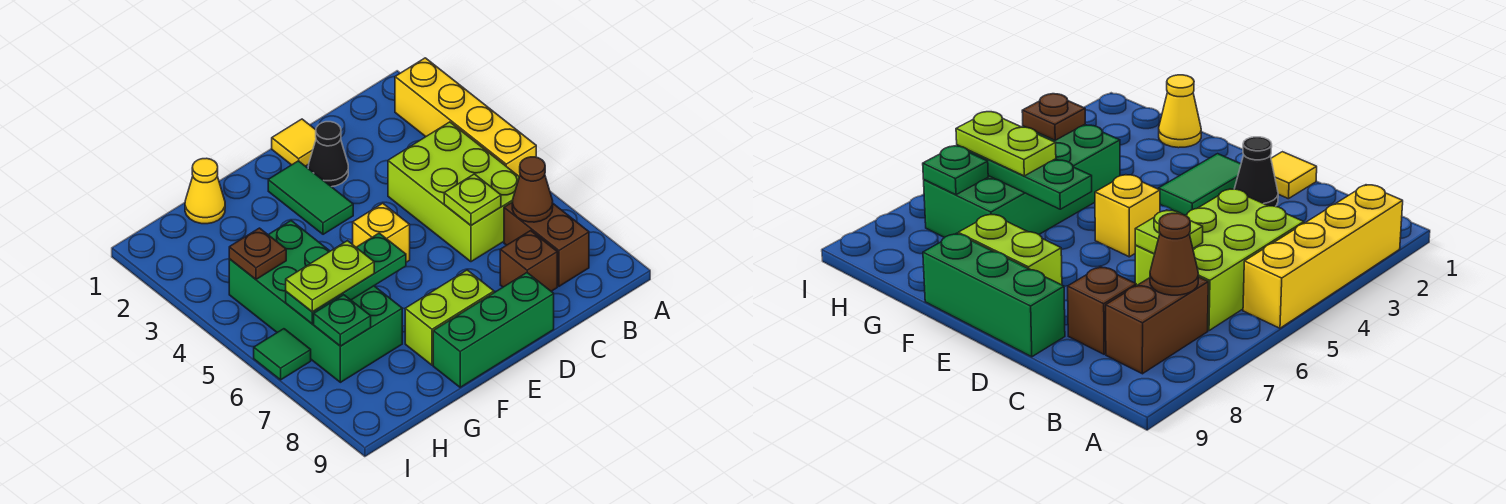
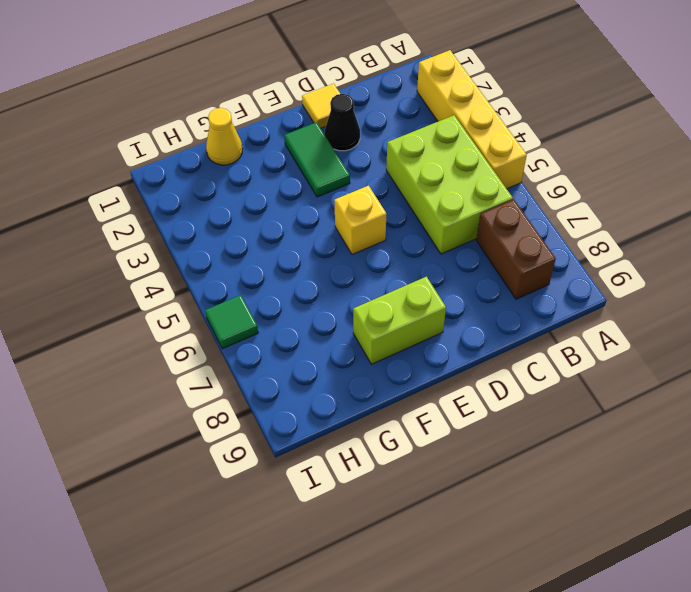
none -> brown 1x1 brick [500,231,557,291]
none -> green 1x3 brick [433,273,554,387]
none -> green 2x4 brick [229,221,402,382]

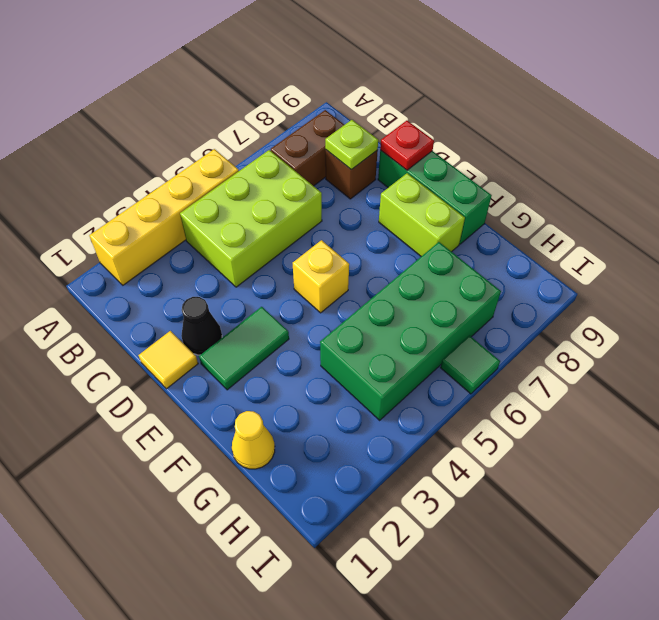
lime 1x1 plate [325,120,378,170] -> lime 1x1 plate moved to [444,174,501,225]
red 1x1 plate [380,121,434,170] -> none
none -> brown 1x1 cone [512,157,553,222]
none -> green 1x3 plate [286,233,406,324]
none -> brown 1x1 plate [229,228,286,279]

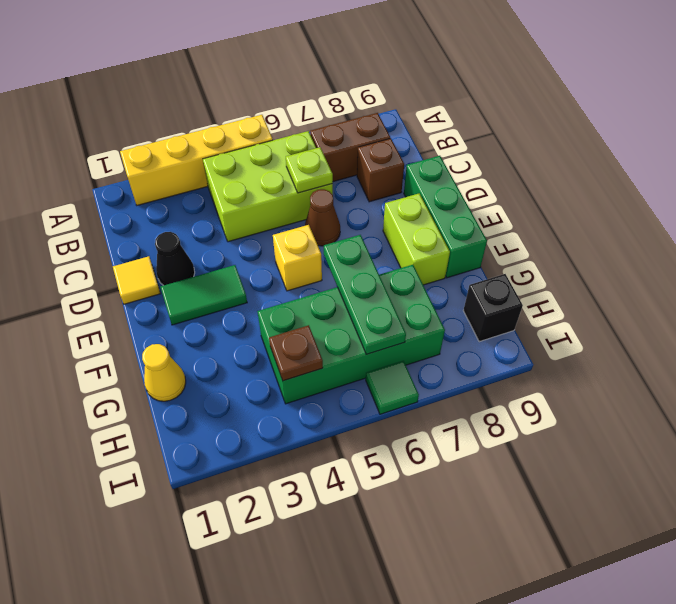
brown 1x1 cone [305,189,340,246] -> brown 1x1 cone moved to [512,157,553,222]
black 1x1 brick [463,274,523,342] -> none
none -> green 1x1 plate [314,295,371,346]
none -> lime 1x2 plate [286,241,374,312]

